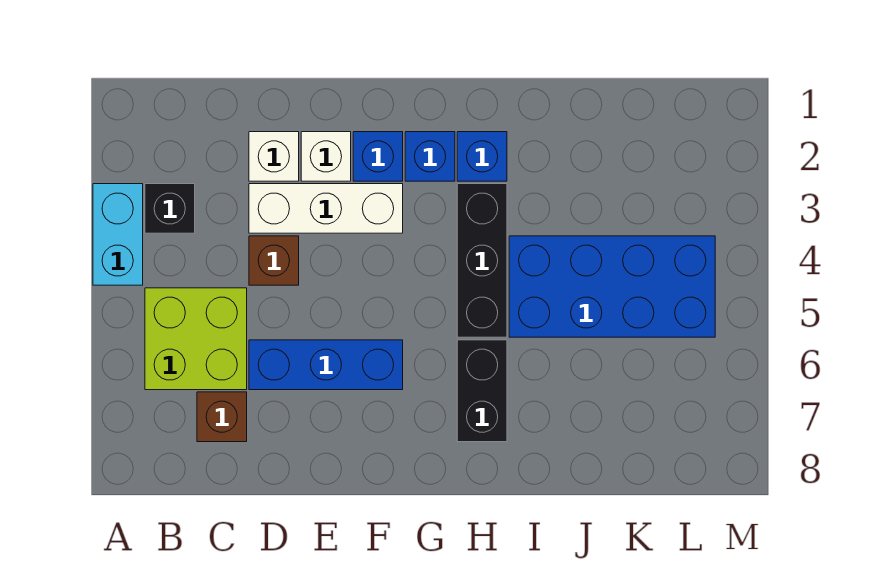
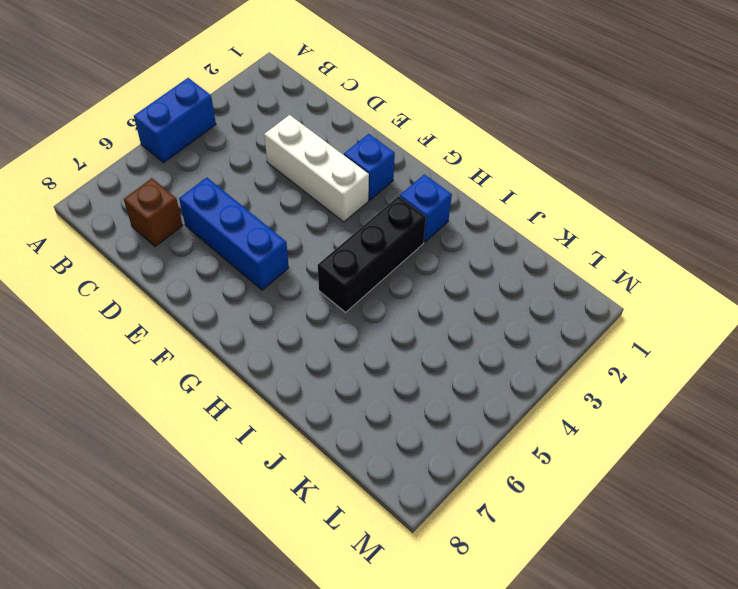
blue 1x2 brick [134,78,216,163] -> cyan 1x2 brick [93,184,143,285]
none -> black 1x1 brick [145,184,195,233]
none -> lime 2x2 brick [145,288,247,390]
none -> white 1x1 brick [249,132,299,181]

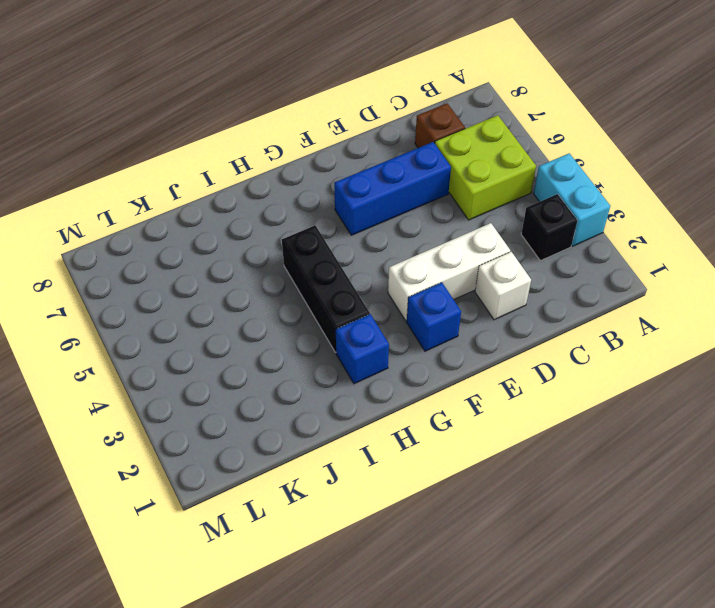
none -> brown 1x1 brick [249,236,299,285]
none -> white 1x1 brick [301,132,351,181]
none -> blue 1x1 brick [405,132,455,181]

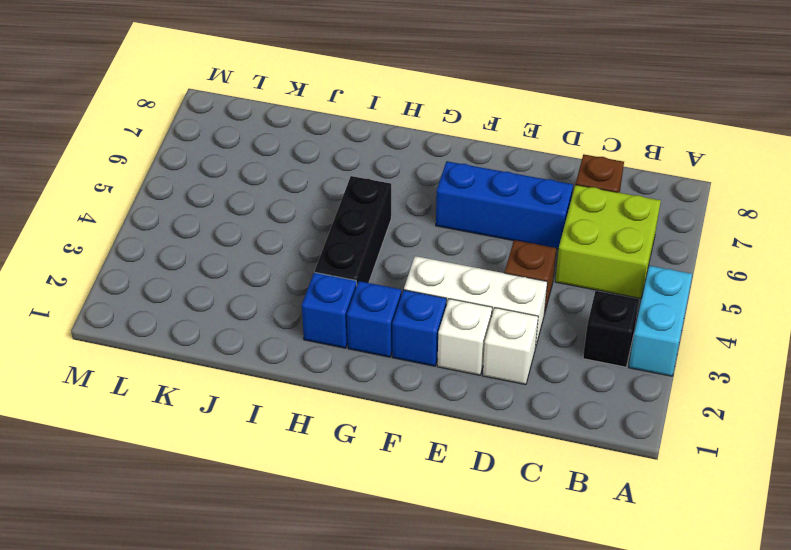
none -> black 1x2 brick [457,340,507,442]
none -> blue 2x4 brick [509,236,715,337]

